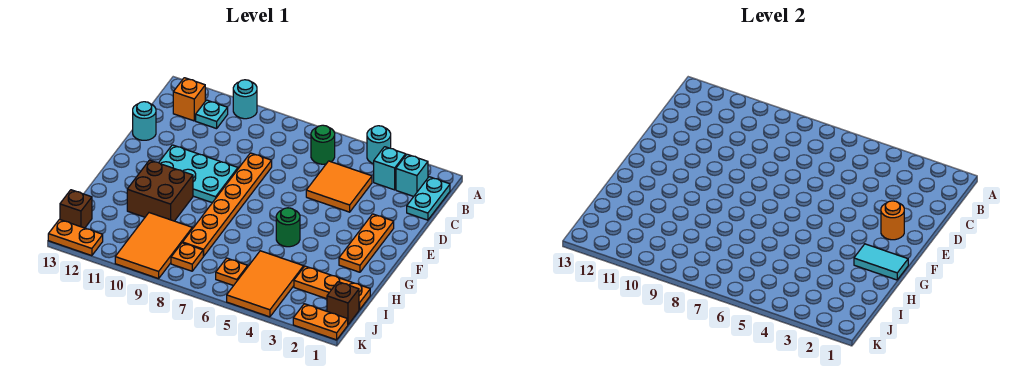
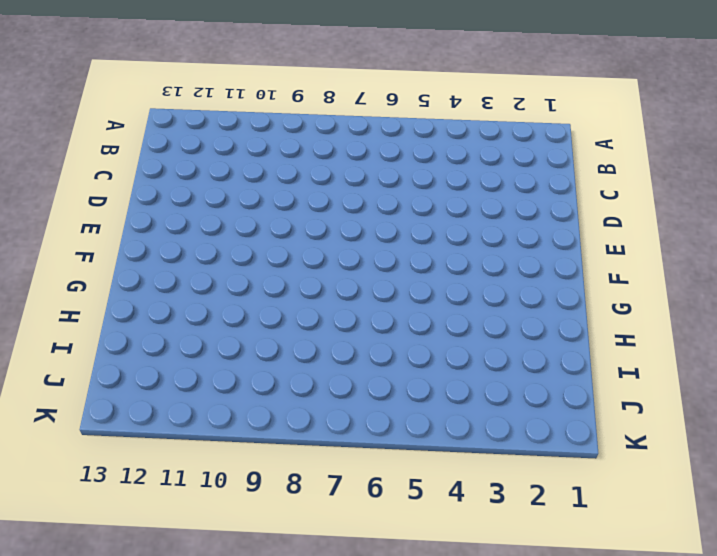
none -> cyan 1x1 round brick [367,126,391,164]
none -> cyan 1x1 round brick [233,80,257,119]
none -> cyan 1x2 plate [407,177,450,220]

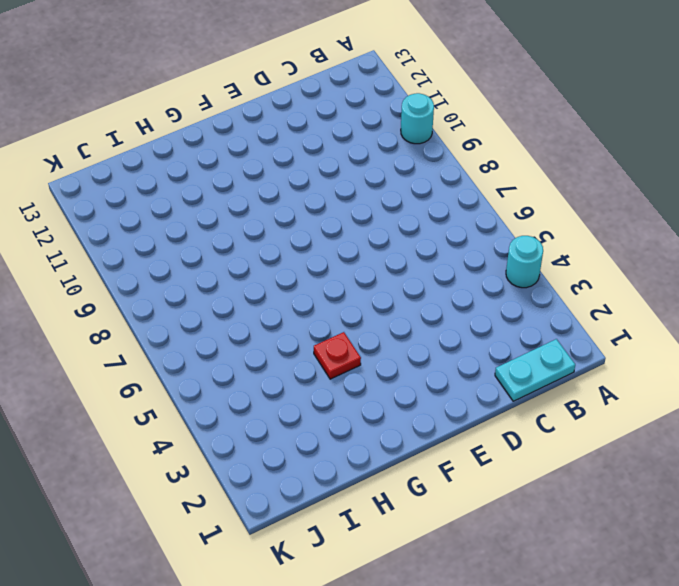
red 1x1 plate [314,332,361,379] -> none
none -> cyan 1x1 brick [396,154,428,196]
none -> cyan 1x1 brick [374,147,406,190]
none -> green 1x1 round brick [311,125,335,164]

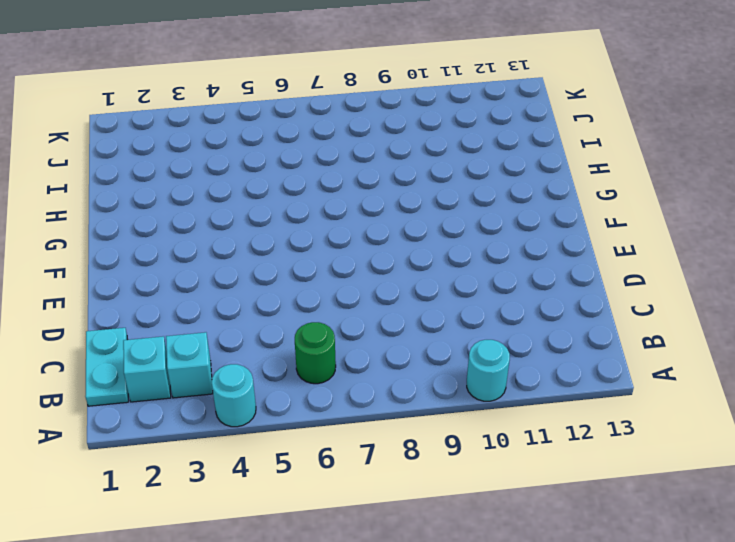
none -> cyan 1x1 plate [196,100,228,129]
none -> orange 1x1 brick [173,78,205,121]
none -> orange 2x2 tile [306,161,372,212]

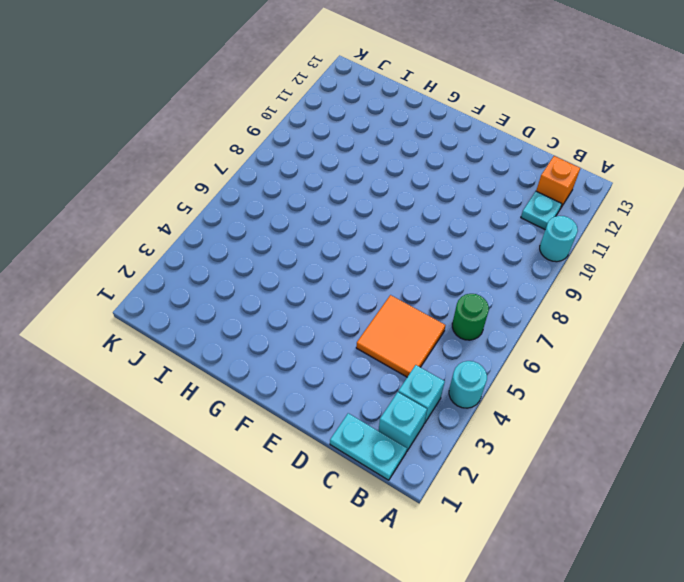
none -> orange 1x6 plate [183,153,272,256]
none -> cyan 1x1 round brick [133,102,156,140]
none -> orange 1x3 plate [339,214,394,272]

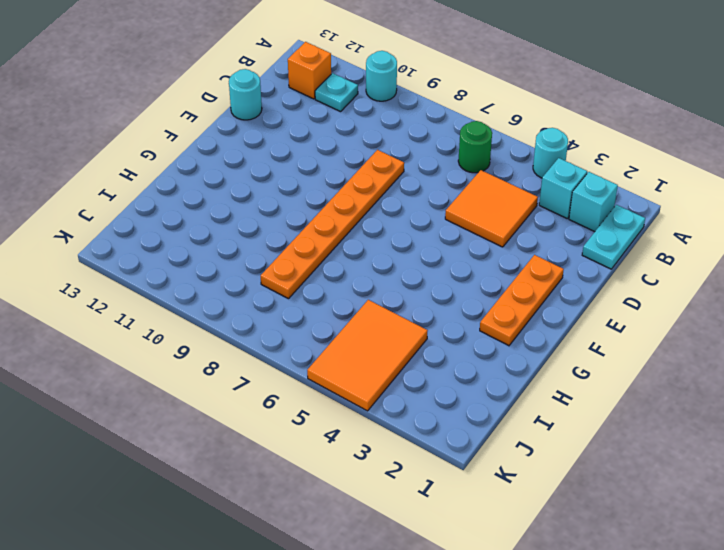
none -> cyan 2x3 plate [159,145,238,203]
none -> green 1x1 round brick [276,208,300,247]
none -> brown 2x2 brick [127,160,193,221]

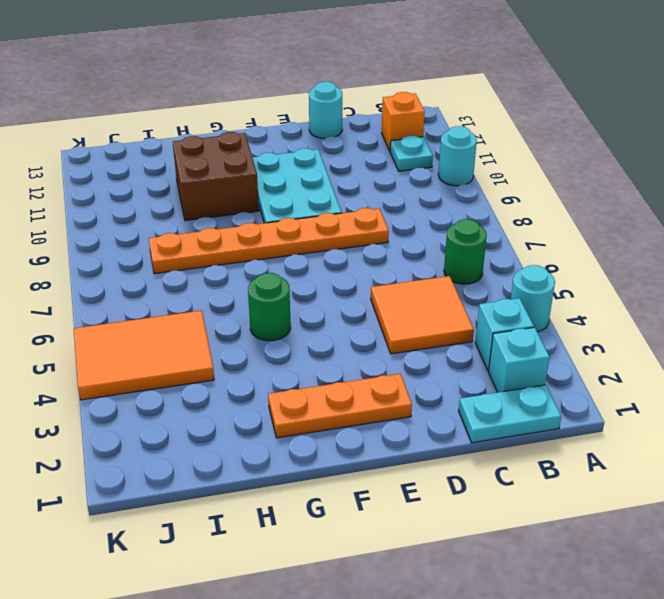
none -> orange 1x3 plate [294,266,370,310]
none -> orange 2x3 tile [115,213,192,279]
none -> brown 1x1 brick [327,282,359,325]

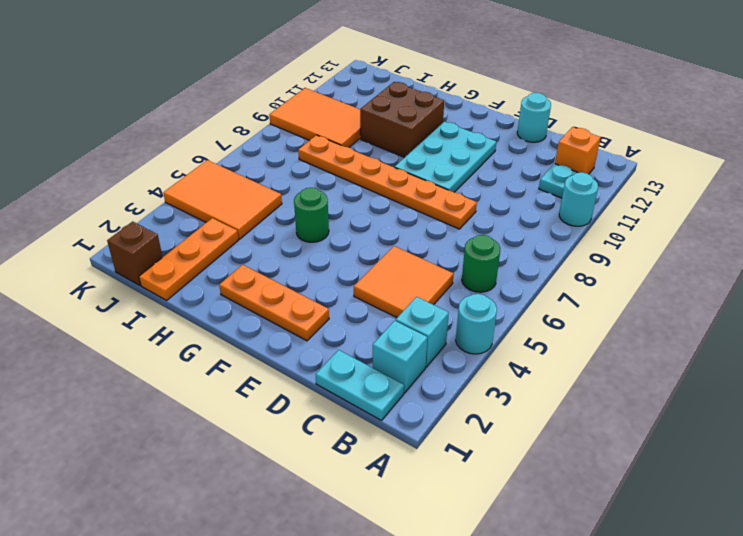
none -> orange 1x1 plate [216,258,248,286]
none -> orange 1x1 plate [171,243,203,271]
none -> brown 1x1 brick [60,190,92,228]

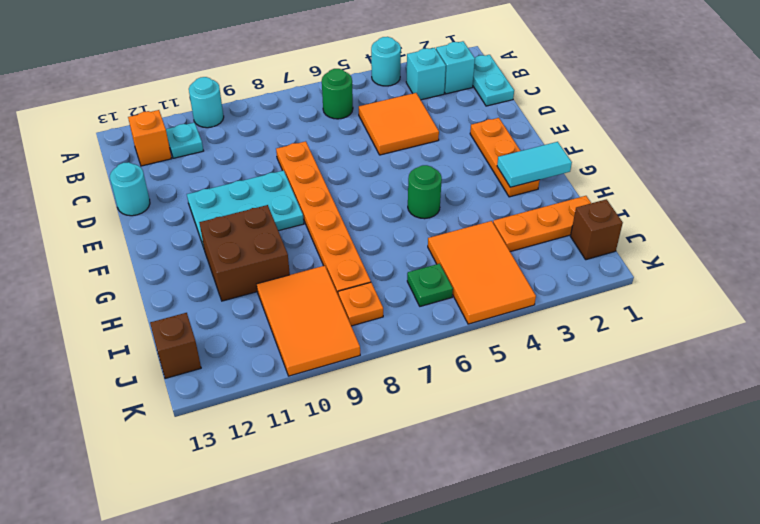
green 1x1 plate [407,264,453,306] -> orange 1x1 plate [216,258,248,286]
none -> orange 1x2 plate [293,304,348,340]
none -> orange 1x2 plate [48,220,103,256]
none -> orange 1x1 round brick [881,201,904,240]

